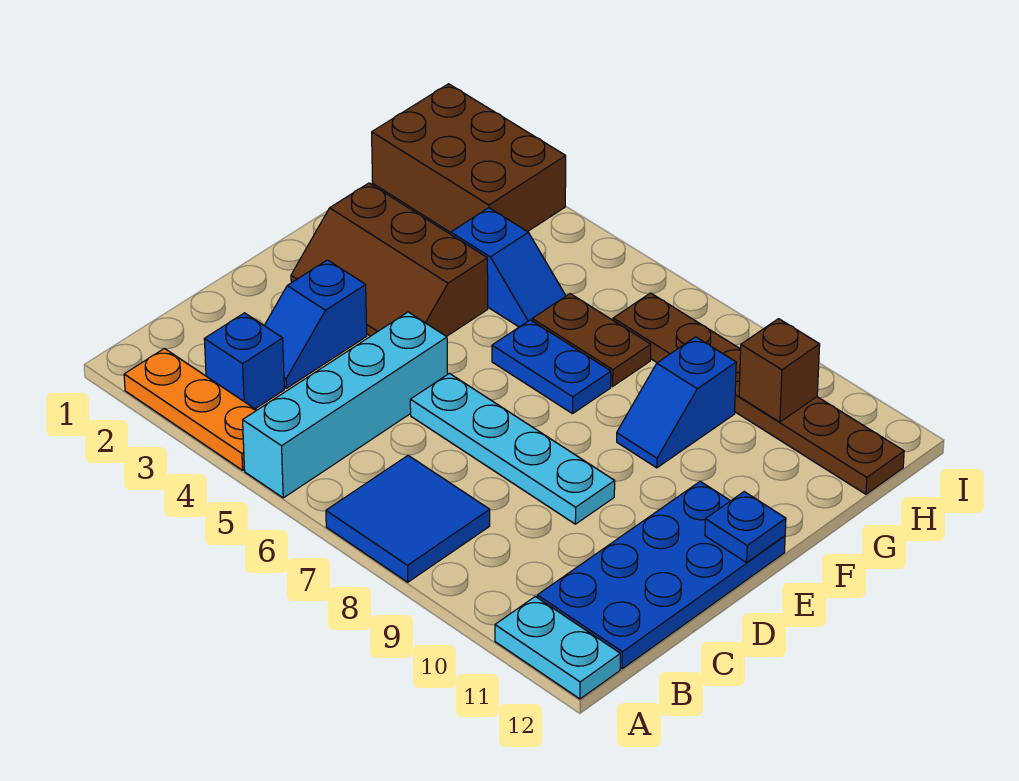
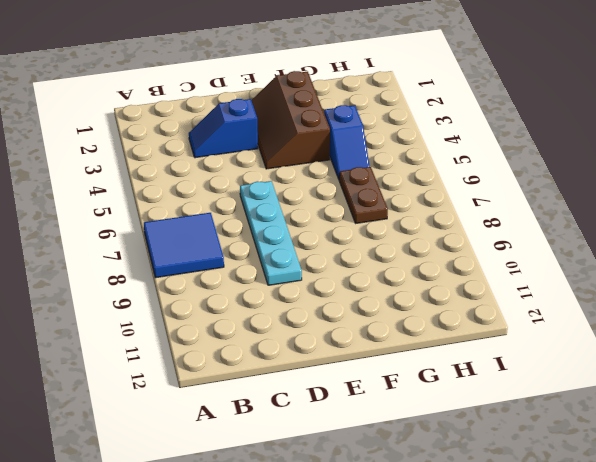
none -> orange 1x3 plate [124,349,257,470]
none -> cyan 1x4 brick [243,312,447,498]
none -> cyan 1x2 plate [495,597,620,699]

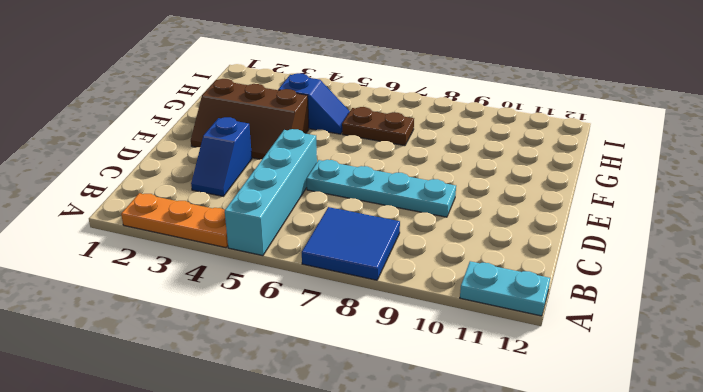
none -> blue 1x1 brick [204,313,284,409]
none -> blue 2x4 plate [537,481,785,669]
none -> blue 1x2 plate [492,320,611,414]

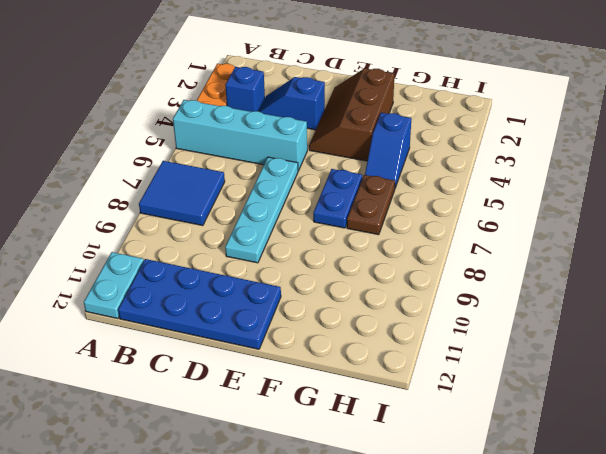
none -> blue 1x2 slope [617,337,736,468]
none -> brown 2x3 brick [372,84,566,232]
none -> brown 1x6 plate [613,293,904,494]

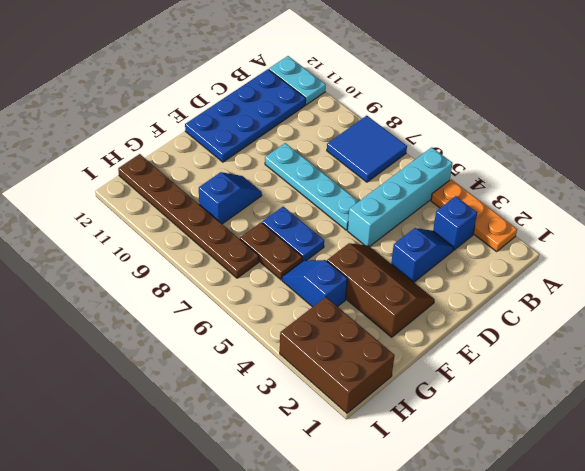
none -> blue 1x1 plate [705,492,786,562]
none -> brown 1x1 brick [739,319,820,422]

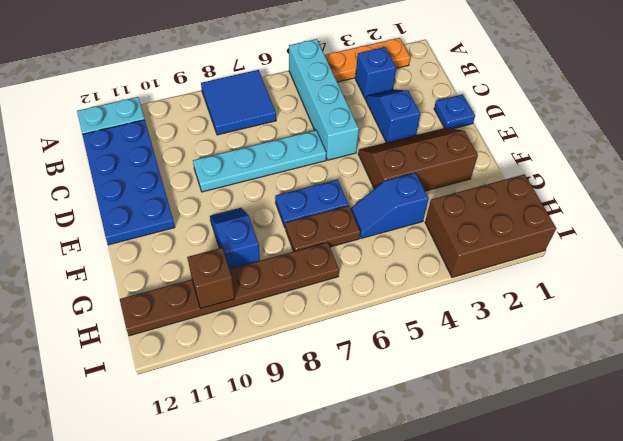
blue 1x1 plate [434,94,475,129] -> blue 1x1 plate moved to [705,492,786,562]

